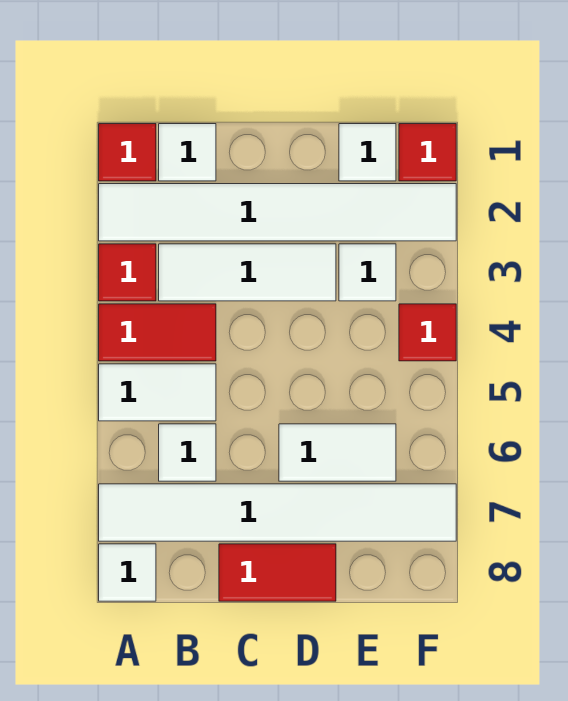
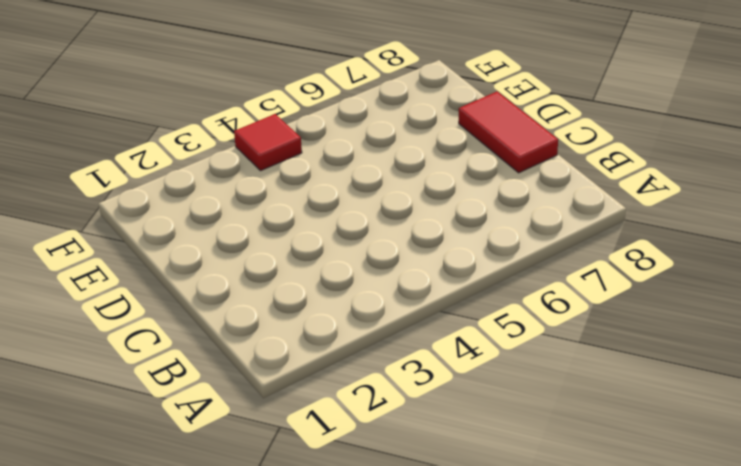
none -> red 1x1 tile [99,124,156,181]
none -> white 1x6 tile [99,184,456,241]
none -> red 1x1 tile [99,244,156,301]

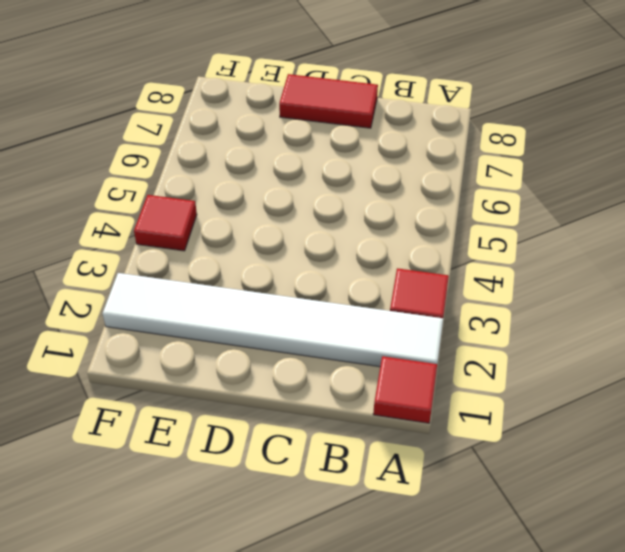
none -> red 1x2 tile [99,304,216,361]
none -> white 1x2 tile [99,364,216,421]
none -> white 1x6 tile [99,484,456,541]

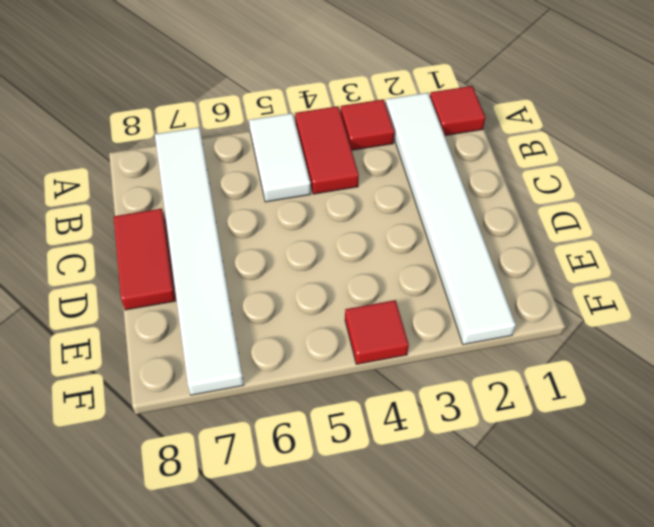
none -> white 1x1 tile [99,544,156,601]
none -> white 1x1 tile [159,124,216,181]
none -> white 1x3 tile [159,244,336,301]

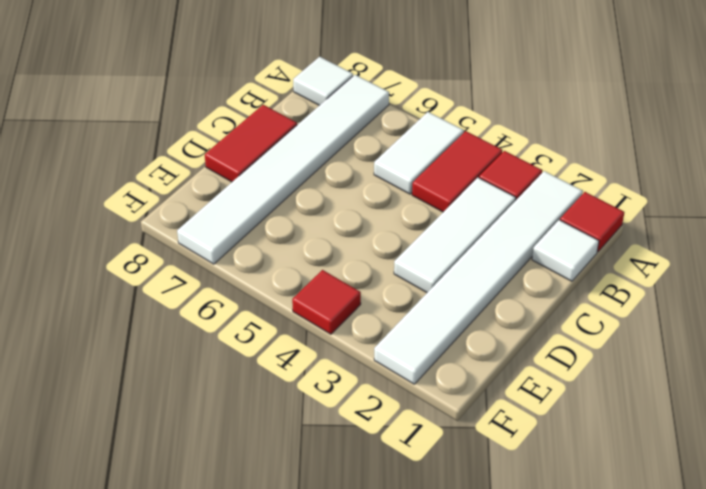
none -> white 1x1 tile [159,424,216,481]
none -> white 1x2 tile [279,424,396,481]
none -> white 1x1 tile [339,124,396,181]

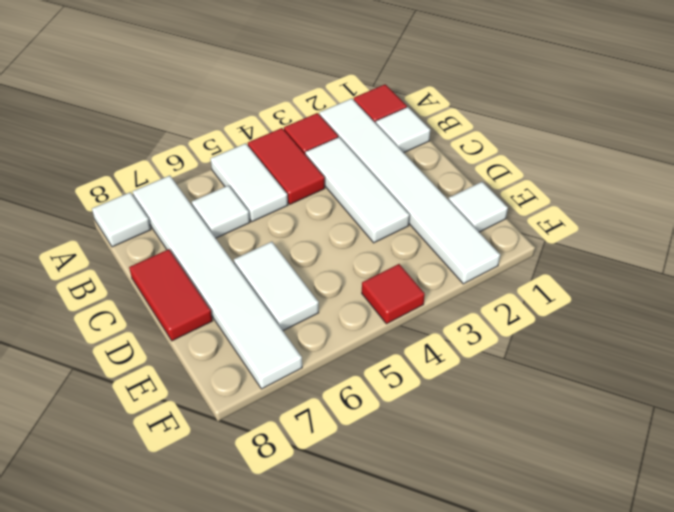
none -> white 1x1 tile [339,244,396,301]
none -> red 1x1 tile [399,124,456,181]

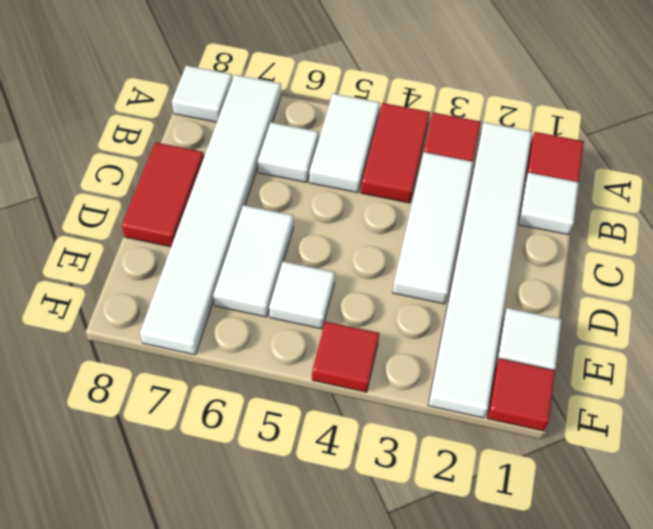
white 1x1 tile [269,261,335,329] -> white 1x1 tile moved to [339,244,396,301]

